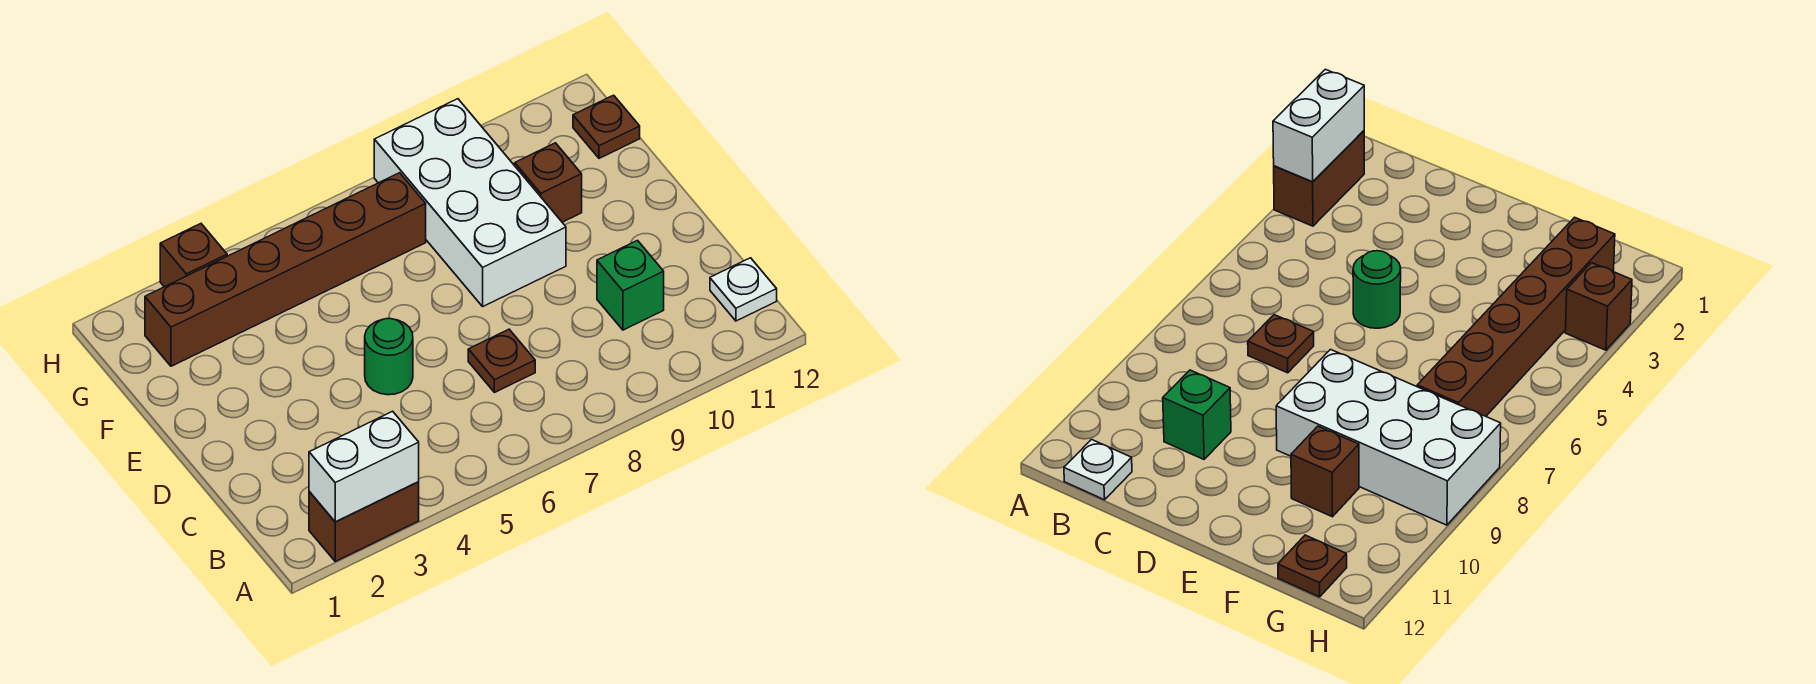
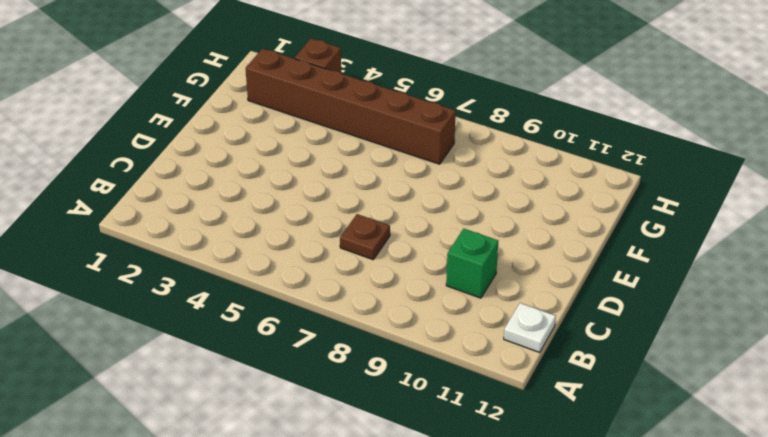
none -> brown 1x2 brick [309,482,419,561]
none -> green 1x1 round brick [365,319,413,395]

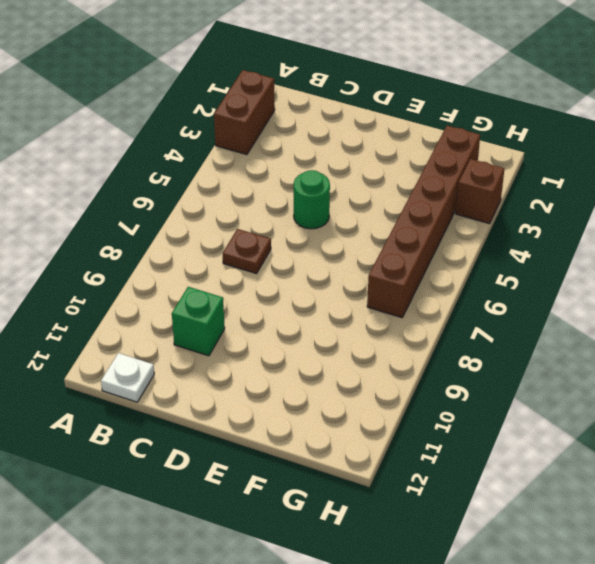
none -> white 2x4 brick [374,99,566,306]
none -> brown 1x1 brick [515,143,582,222]

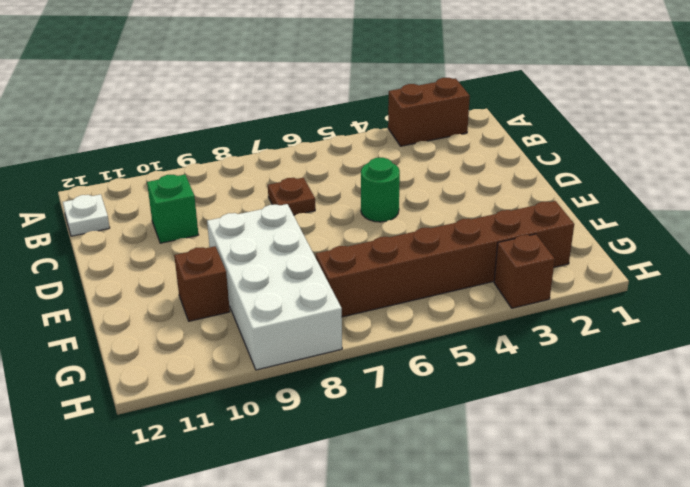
none -> brown 1x1 plate [573,95,640,158]
none -> white 1x2 brick [309,411,419,522]

